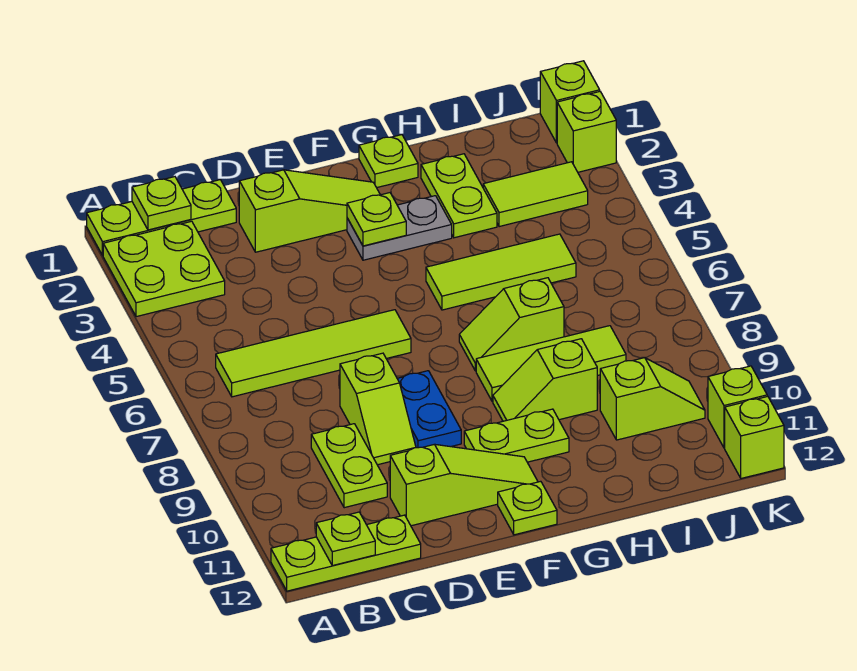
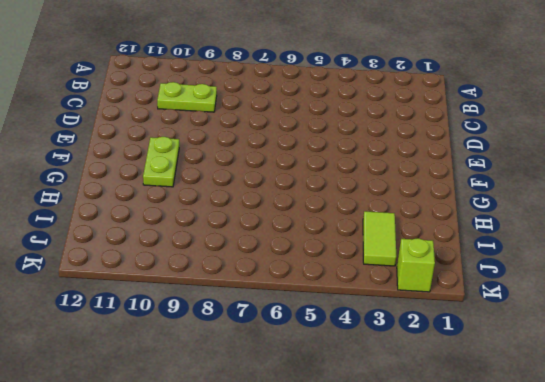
none -> lime 1x3 plate [87,180,236,255]
none -> lime 2x2 plate [103,221,225,317]
none -> lime 1x3 plate [271,515,421,591]

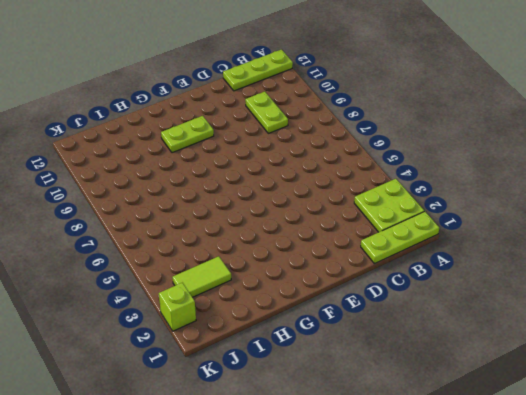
none -> lime 1x4 tile [216,310,411,397]
none -> lime 1x3 slope [239,170,380,252]
none -> lime 1x2 slope [340,353,416,465]

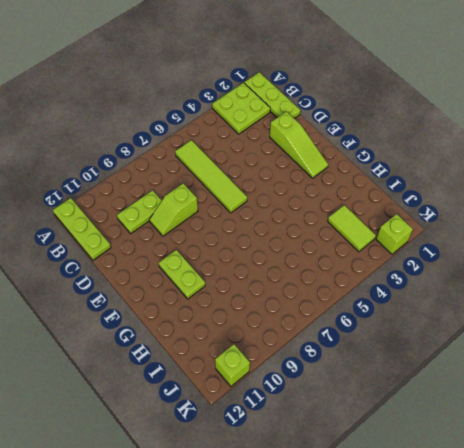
none -> lime 1x3 slope [390,444,538,526]
none -> blue 1x2 plate [397,371,461,448]
none -> grey 1x2 plate [347,196,452,260]

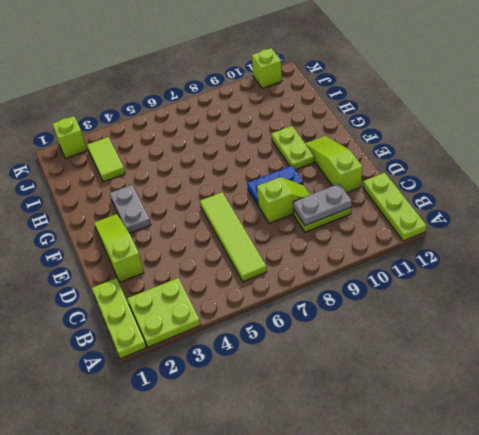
grey 1x2 plate [293,184,352,226] -> none
none -> lime 1x1 plate [498,481,557,535]
none -> lime 1x1 plate [359,135,418,188]
none -> lime 1x3 tile [426,234,576,310]

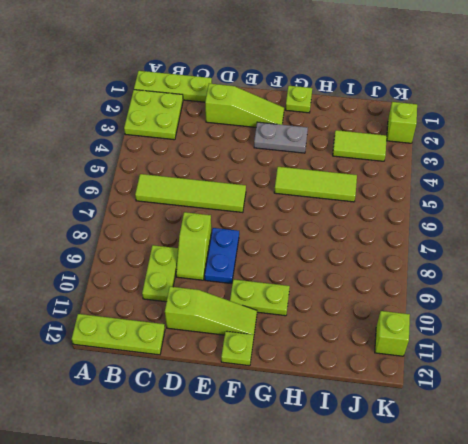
none -> lime 1x2 slope [459,278,564,371]
none -> lime 1x3 tile [476,326,626,402]
none -> lime 1x2 slope [493,339,597,421]

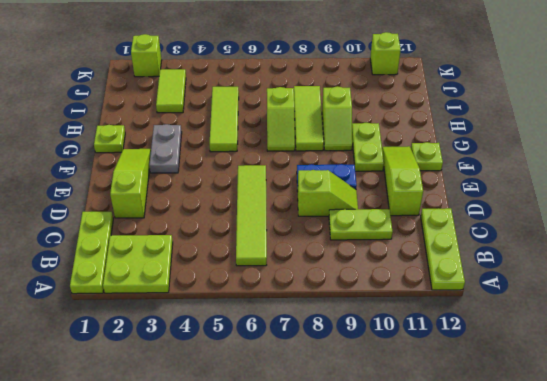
none -> lime 1x2 plate [421,154,497,238]
none -> lime 1x2 slope [600,358,705,440]
none -> lime 1x1 brick [540,61,600,143]

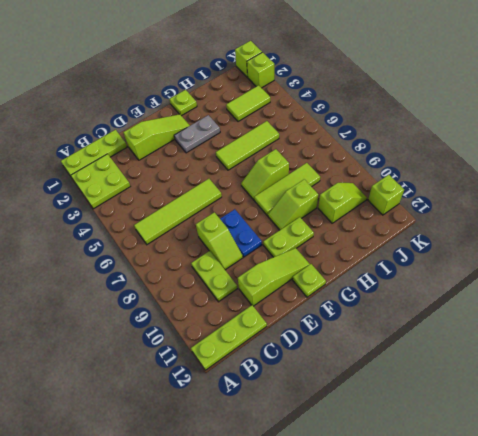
none -> lime 1x2 plate [421,154,497,238]
none -> lime 1x1 brick [725,396,784,478]
none -> lime 1x1 plate [132,177,191,230]

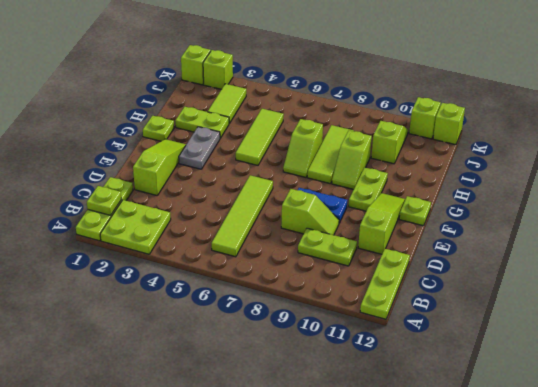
none -> lime 1x1 plate [316,512,375,566]
none -> lime 1x1 plate [347,193,406,246]

